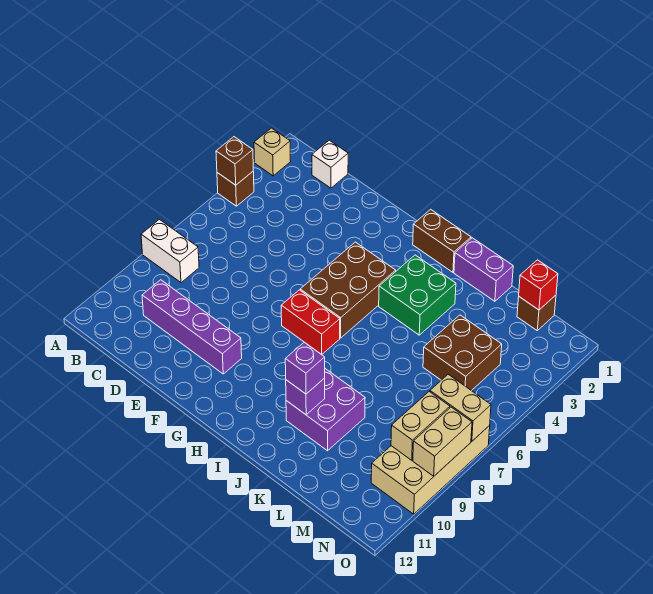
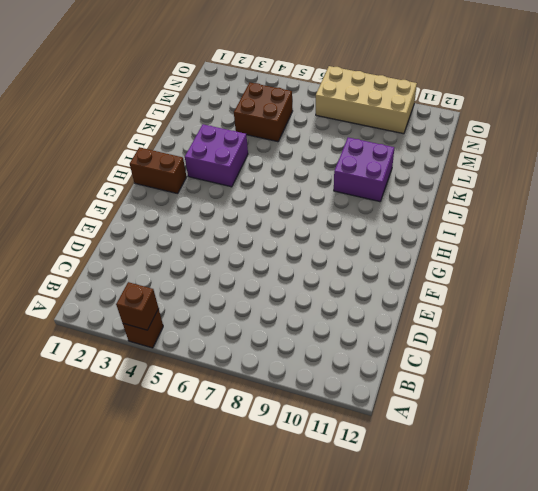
brown 1x2 brick [130,147,186,194] -> brown 1x2 brick turned to [413,209,471,272]
purple 2x2 brick [185,124,248,187] -> green 2x2 brick [379,255,456,335]
none -> tan 1x1 brick [254,128,291,176]
none -> white 1x2 brick [141,219,199,283]
none -> white 1x1 brick [312,140,348,188]

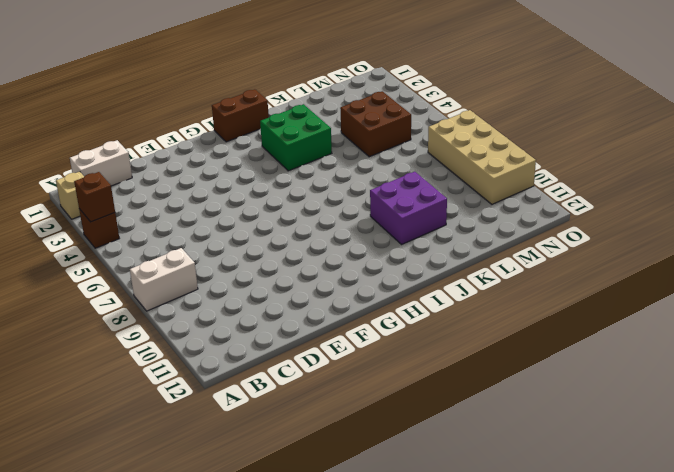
white 1x2 brick [70,140,132,186] -> white 1x1 brick [312,140,348,188]
none -> purple 1x4 brick [142,280,242,374]
none -> brown 2x3 brick [300,242,396,338]
none -> red 1x2 brick [281,290,340,354]

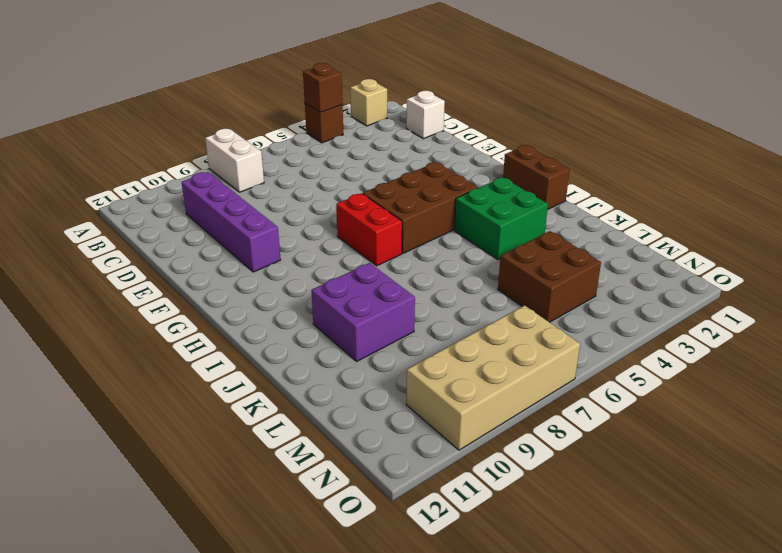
none -> purple 1x2 brick [454,238,513,301]
none -> brown 1x1 brick [517,295,556,330]
none -> purple 1x1 brick [286,378,325,415]

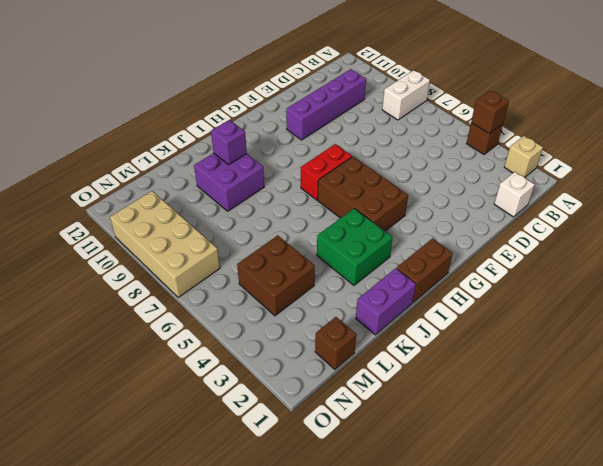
none -> red 1x1 brick [519,260,558,310]
none -> tan 1x2 brick [430,374,491,441]
none -> tan 1x2 brick [391,392,450,460]

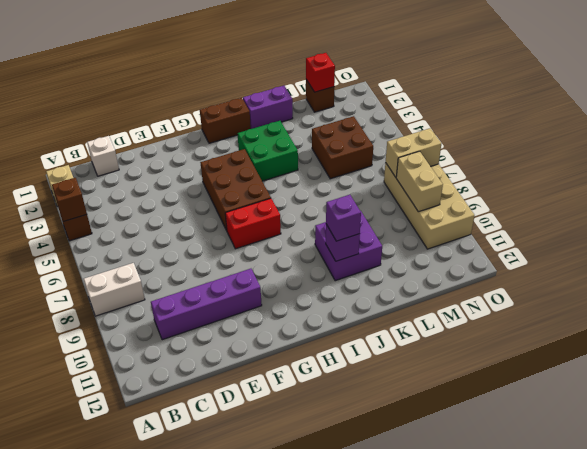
none -> tan 1x2 brick [413,407,472,476]

